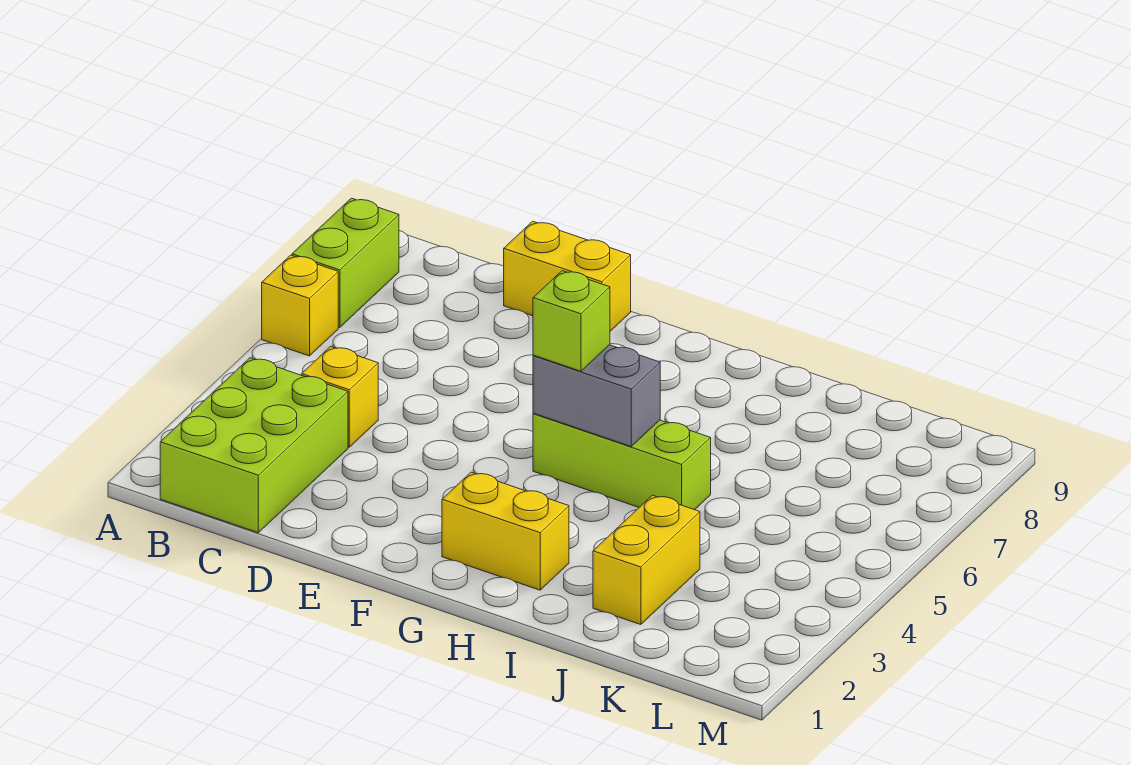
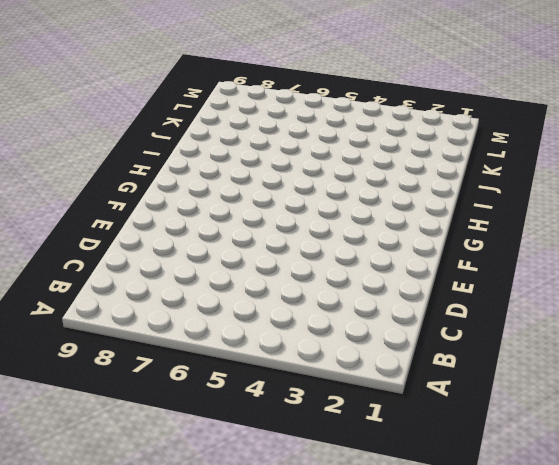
none -> yellow 1x1 brick [262,255,338,356]
none -> lime 1x2 brick [292,198,399,328]

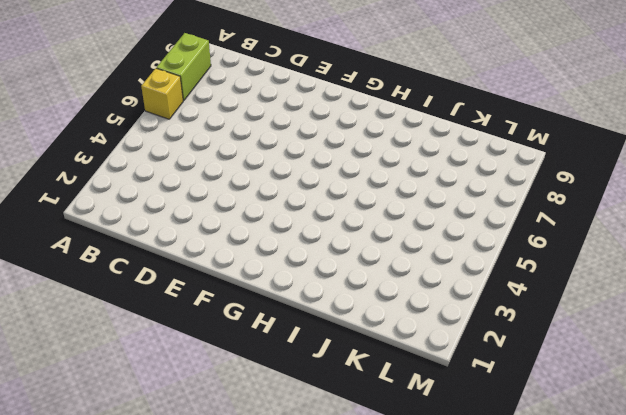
none -> lime 2x3 brick [160,358,348,533]
none -> yellow 1x1 brick [302,347,378,447]

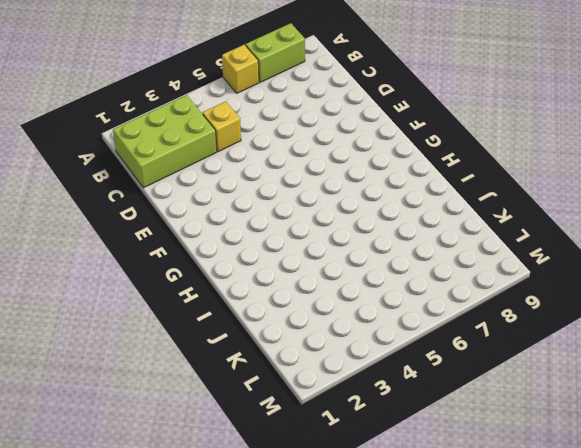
none -> yellow 1x2 brick [504,221,631,331]
none -> yellow 1x2 brick [442,472,569,590]

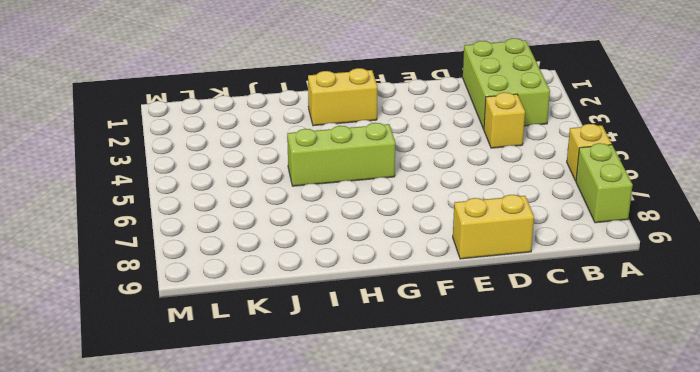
none -> yellow 1x2 brick [593,495,700,625]
none -> grey 1x2 brick [533,345,660,447]

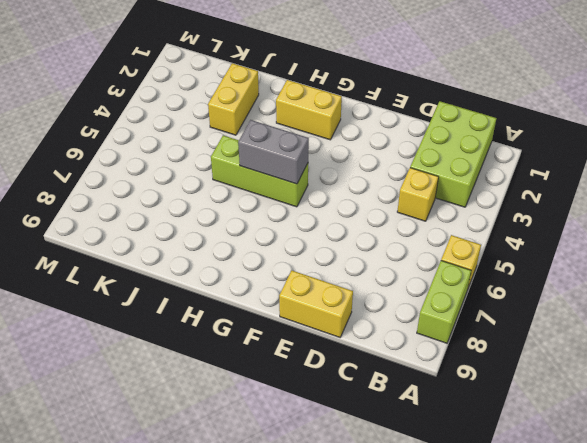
none -> lime 1x1 brick [533,271,610,371]

